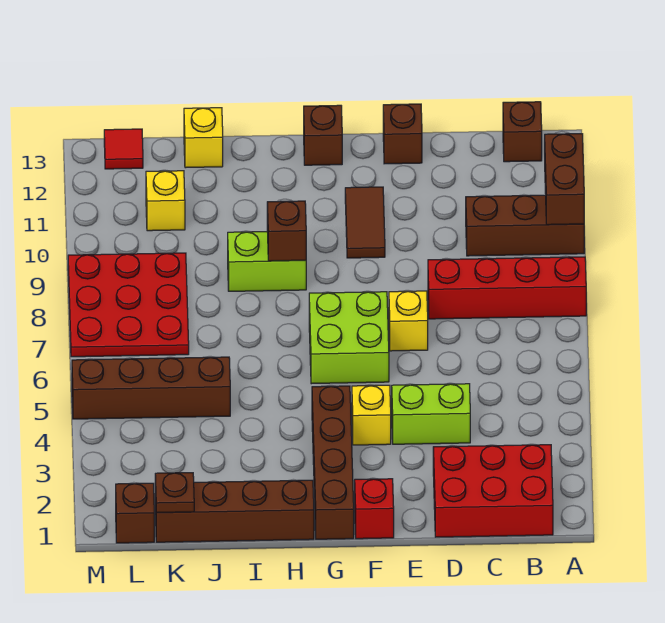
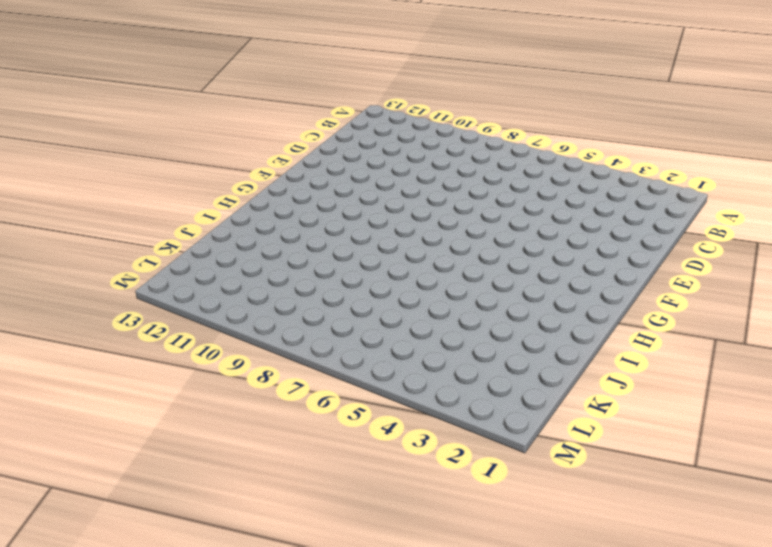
none -> red 1x4 brick [428,257,586,319]
none -> brown 1x3 brick [466,195,584,256]
none -> red 2x3 brick [433,445,553,537]

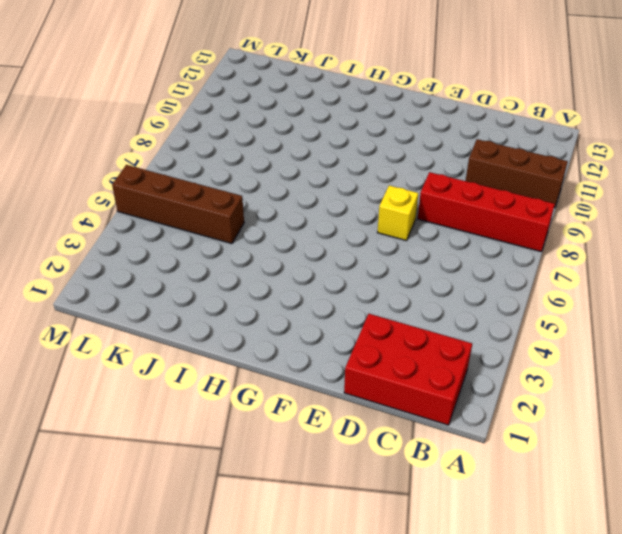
none -> brown 1x1 brick [503,102,542,162]
none -> lime 1x2 brick [392,384,470,444]
none -> brown 1x1 brick [383,104,422,164]

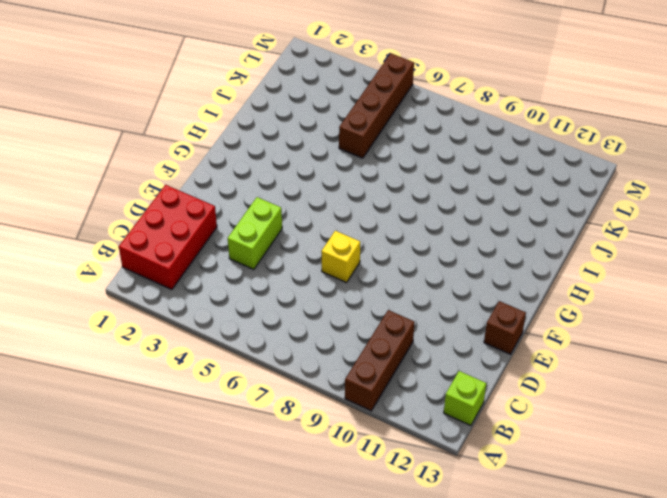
lime 1x1 brick [444,371,486,426] -> brown 1x1 brick [503,102,542,162]
none -> red 1x4 brick [428,257,586,319]
none -> red 1x1 brick [355,479,394,539]
none -> yellow 1x1 brick [352,385,391,445]

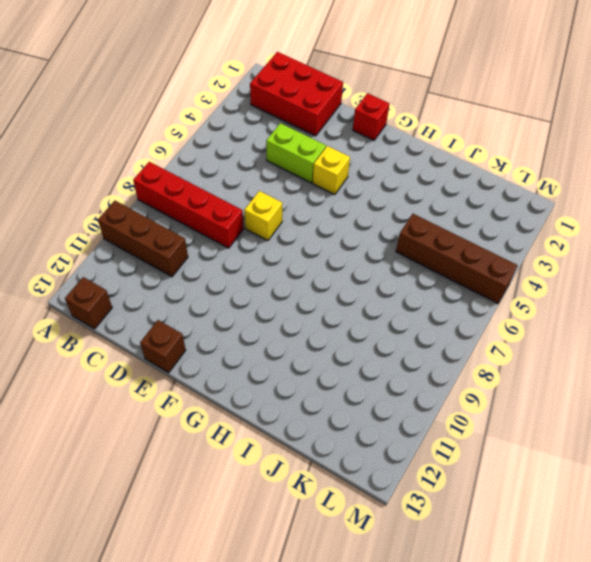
none -> lime 2x2 brick [309,292,389,384]
none -> brown 1x2 tile [345,187,385,258]
none -> brown 1x4 brick [312,386,354,539]

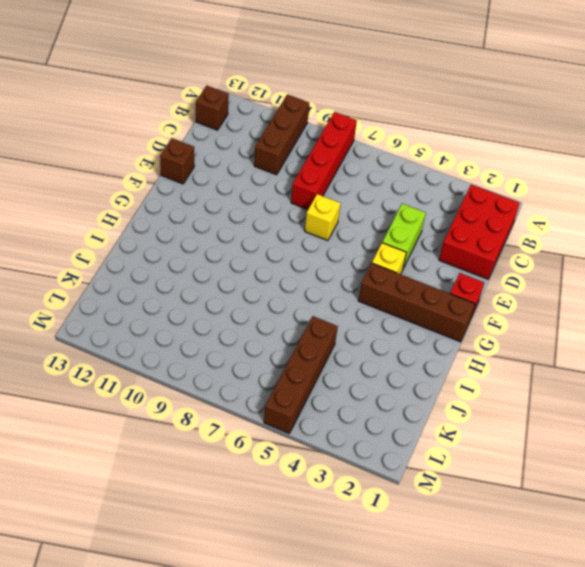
none -> lime 2x2 brick [309,292,389,384]
none -> brown 1x2 tile [345,187,385,258]
none -> brown 1x1 brick [304,105,342,165]

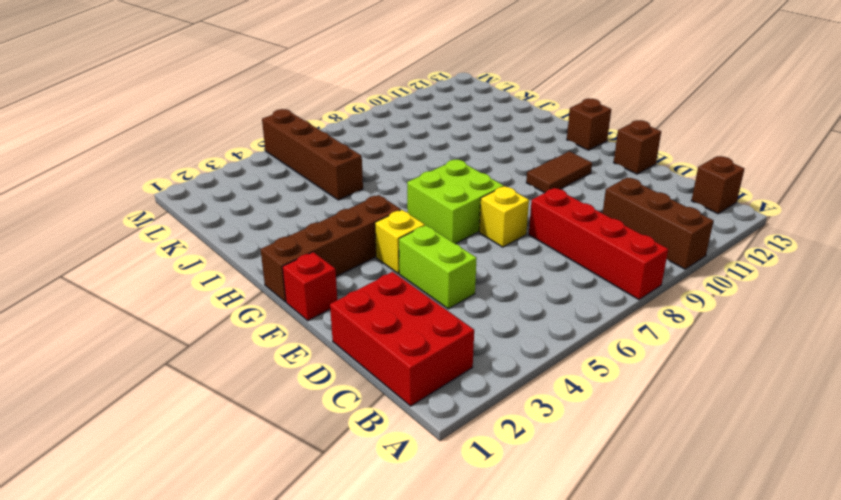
none -> brown 1x4 brick [155,480,314,542]
none -> lime 1x2 brick [228,232,306,291]
none -> yellow 1x1 brick [184,108,223,168]

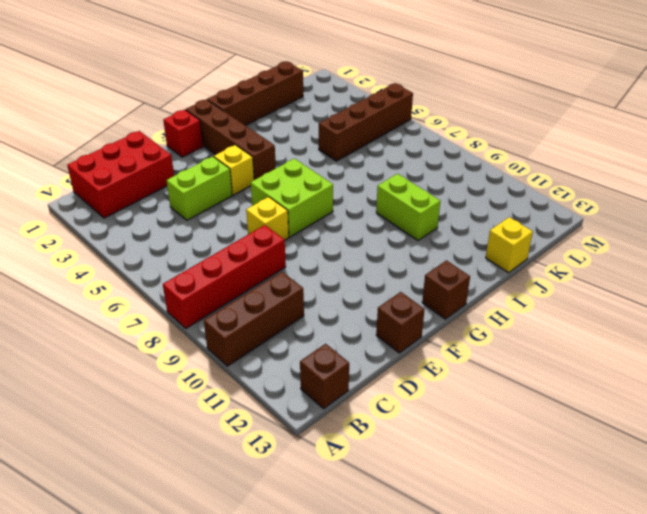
lime 1x2 brick [376,174,440,241] -> lime 1x2 brick turned to [228,232,306,291]
none -> brown 1x2 tile [345,187,385,258]
none -> red 3x3 plate [68,253,189,357]
none -> yellow 1x1 brick [146,171,185,231]

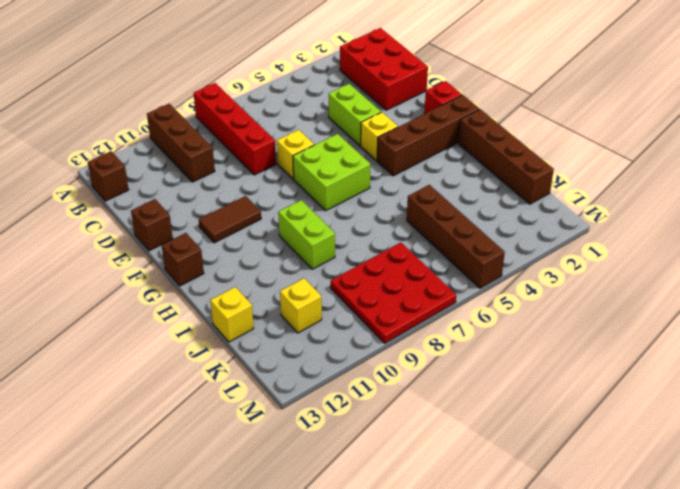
none -> brown 1x1 brick [116,483,154,543]
none -> red 1x1 tile [104,129,143,169]
none -> brown 1x2 brick [545,134,584,225]

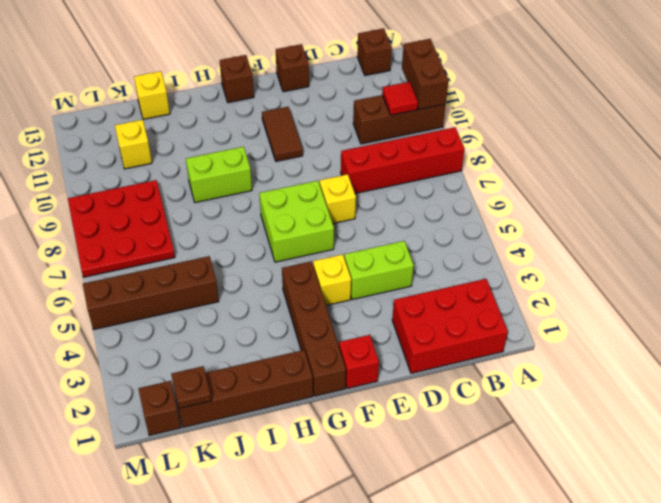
red 1x1 tile [382,82,418,115] -> red 1x1 tile moved to [104,129,143,169]
none -> brown 1x1 brick [267,201,306,261]

